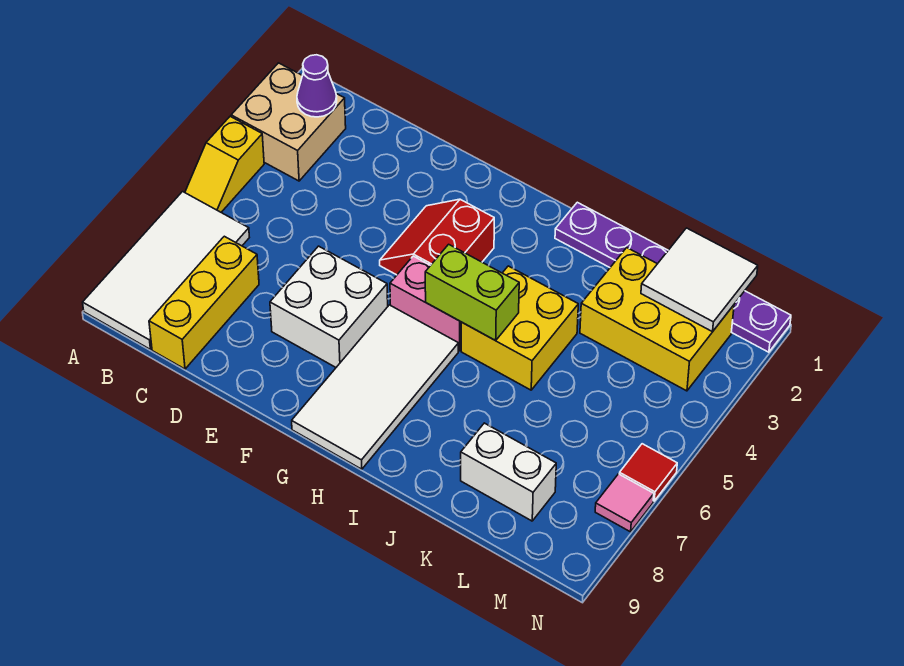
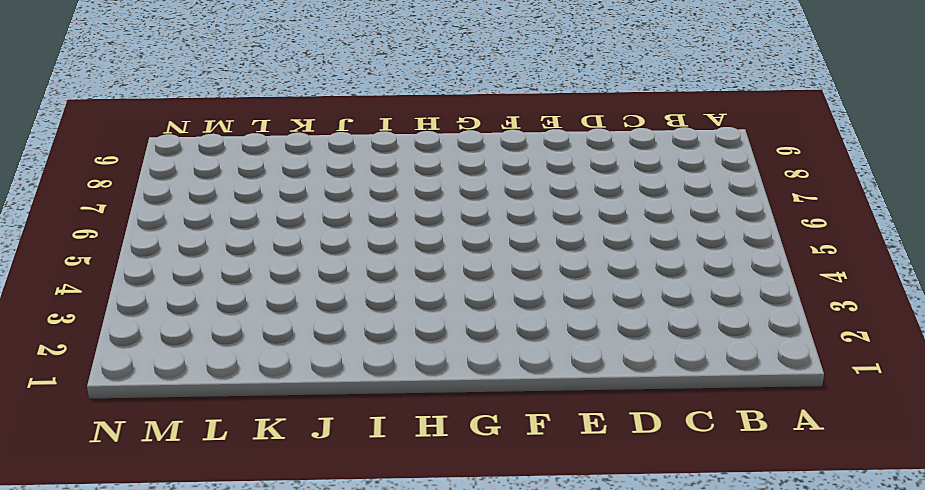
none -> tan 2x2 brick [231,63,346,181]
none -> yellow 1x2 slope [185,116,264,212]
none -> white 2x4 tile [83,192,249,349]

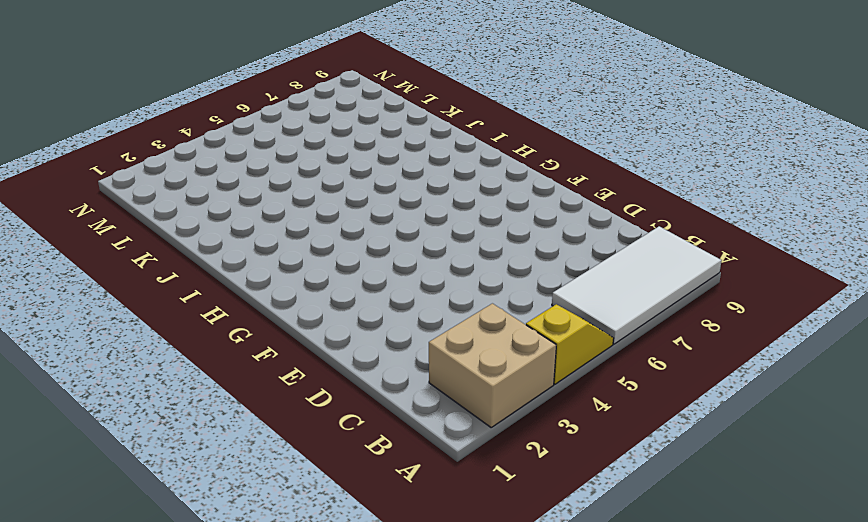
none -> yellow 1x3 brick [149,236,259,369]
none -> white 2x2 brick [270,246,388,367]
none -> red 2x2 slope [380,199,494,275]

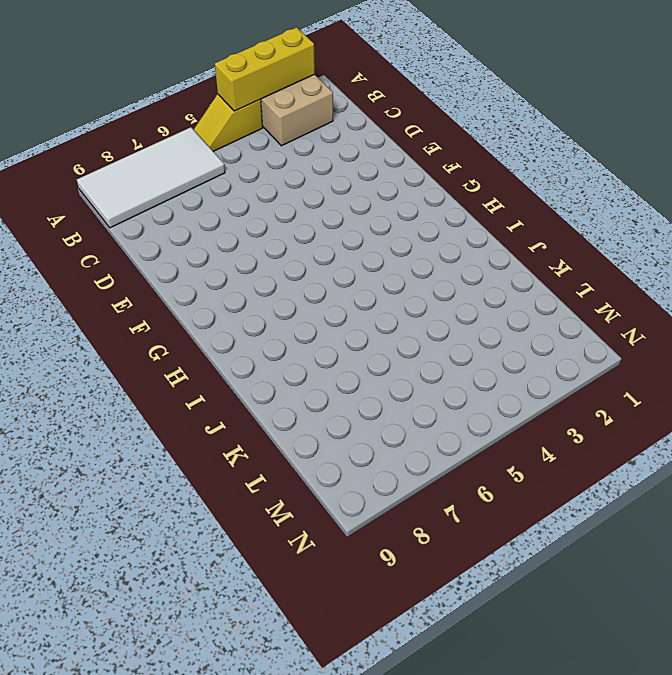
yellow 1x3 brick [215,27,315,111] -> yellow 1x3 brick moved to [149,236,259,369]
none -> white 2x2 brick [270,246,388,367]
none -> red 2x2 slope [380,199,494,275]
none -> pink 1x2 brick [390,256,461,351]

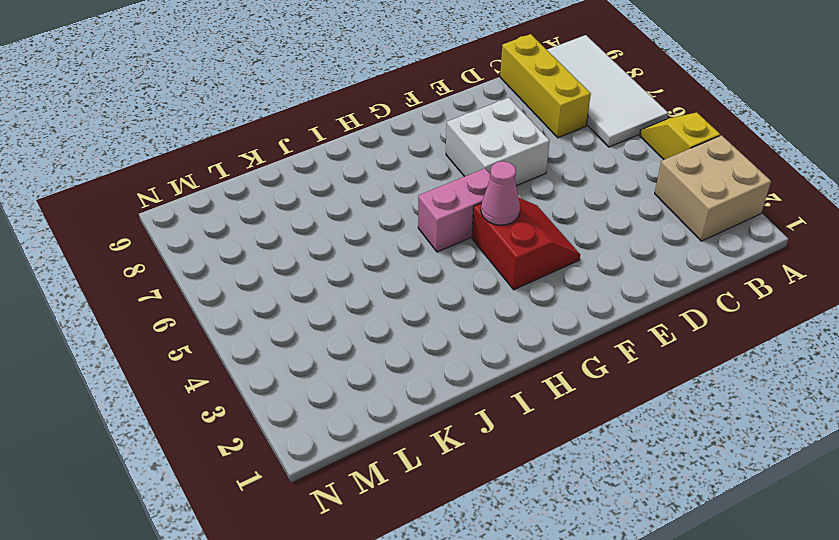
pink 1x1 cone [481,161,520,225] -> none
none -> white 2x4 tile [292,305,459,469]
none -> purple 1x6 plate [555,202,791,352]
none -> yellow 2x2 brick [461,266,578,390]

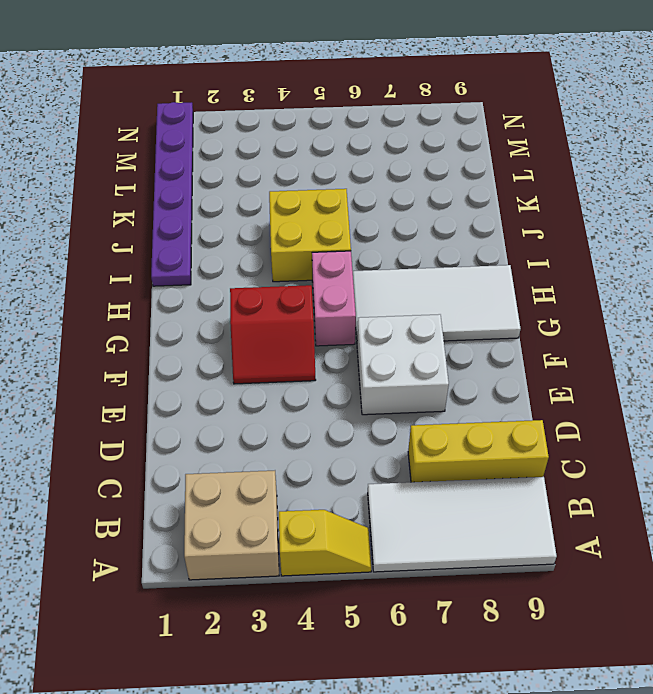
none -> yellow 2x3 brick [580,248,734,391]
none -> white 1x2 brick [461,423,556,521]
none -> red 1x1 tile [619,444,677,501]

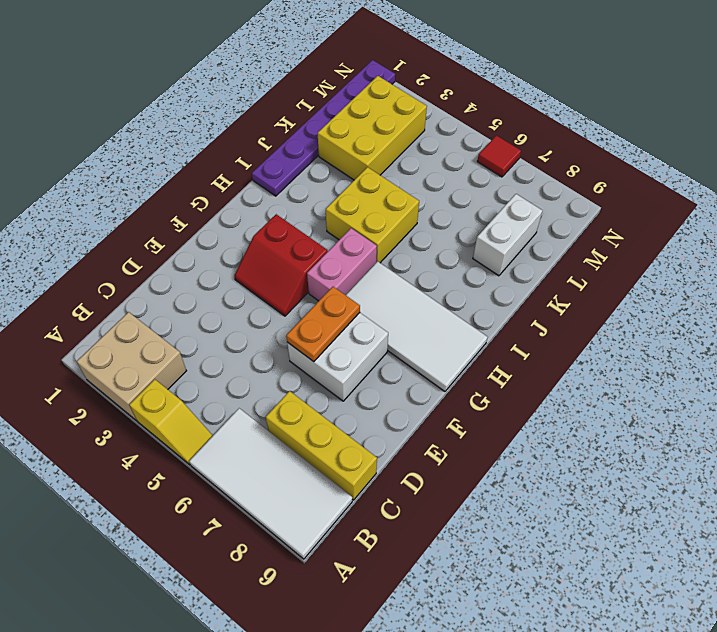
orange 1x2 plate [286,287,360,362] -> none
none -> pink 1x1 tile [595,474,654,532]
none -> purple 1x1 cone [297,55,337,117]
none -> lime 1x2 brick [425,244,519,341]

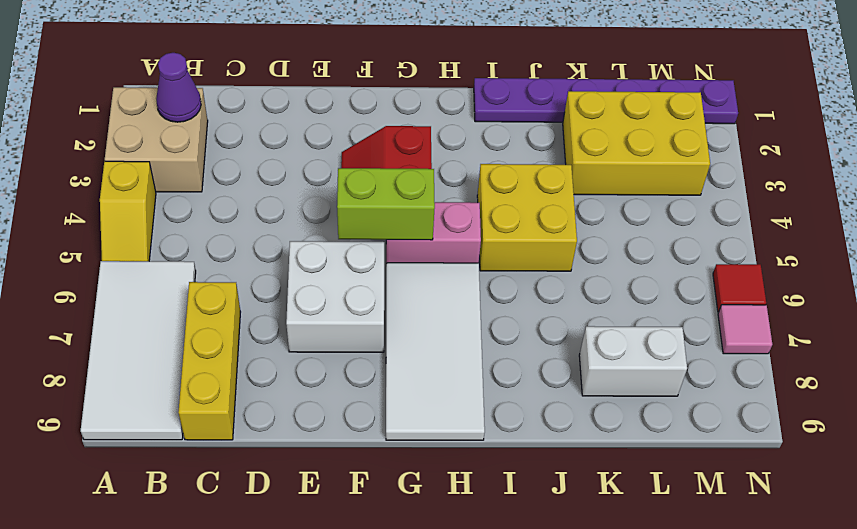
lime 1x2 brick [337,168,435,240] -> lime 1x2 brick moved to [425,244,519,341]
none -> white 2x2 tile [641,228,758,332]

